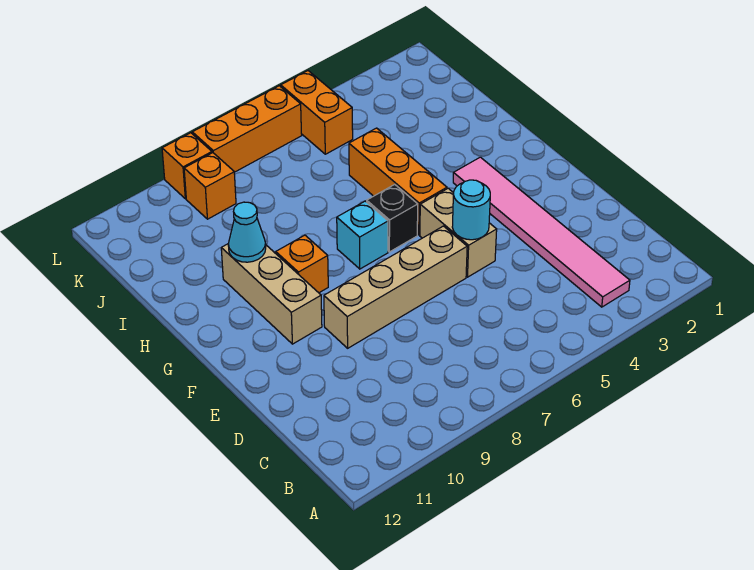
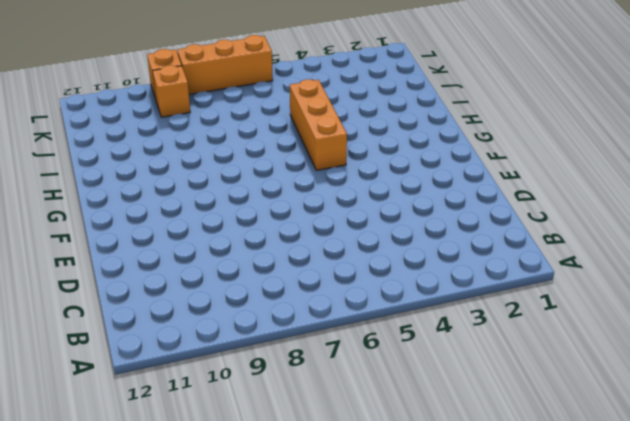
none -> pink 1x6 tile [453,157,630,307]
none -> tan 1x2 brick [420,188,497,277]
none -> tan 1x4 brick [324,226,467,348]

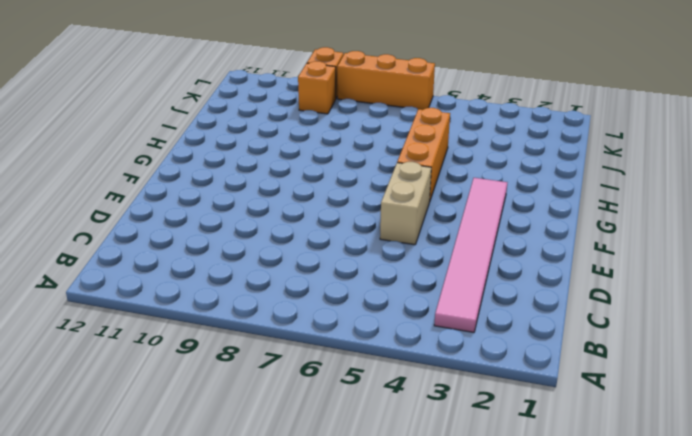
none -> tan 1x4 brick [324,226,467,348]
none -> tan 1x3 brick [221,244,322,344]
none -> black 1x1 brick [367,184,418,252]

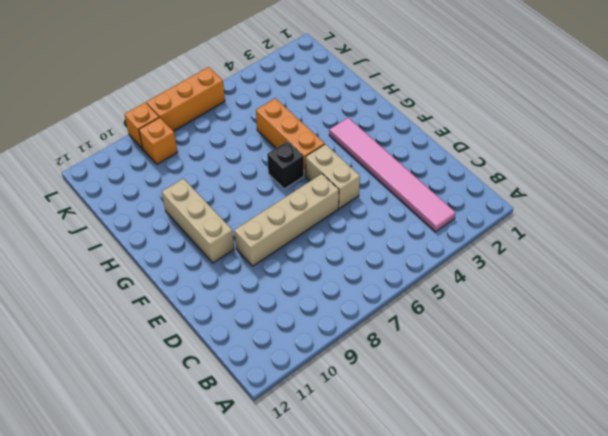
none -> cyan 1x1 brick [337,201,388,269]
none -> orange 1x1 brick [276,235,328,293]
none -> orange 1x2 brick [281,71,353,154]

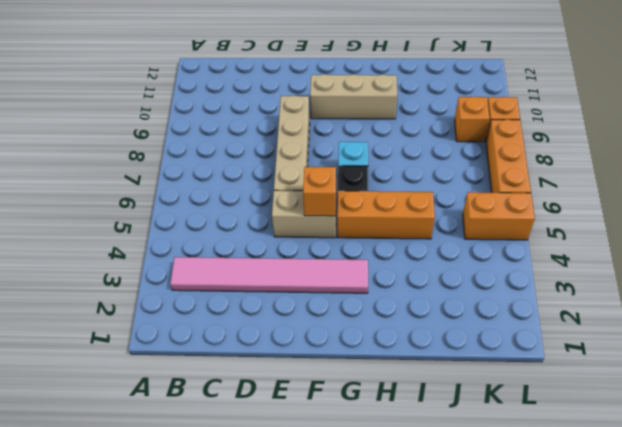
orange 1x1 brick [303,167,336,216] -> orange 1x1 brick moved to [276,235,328,293]
none -> cyan 1x1 round brick [452,180,490,240]
none -> cyan 1x1 cone [228,202,266,262]

